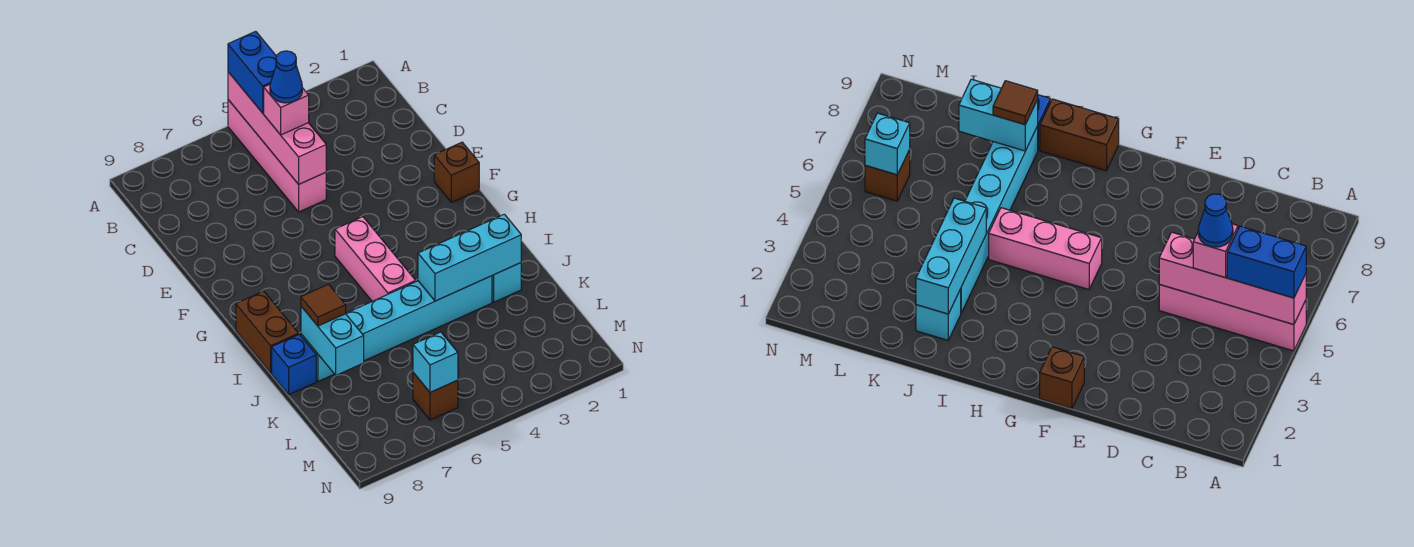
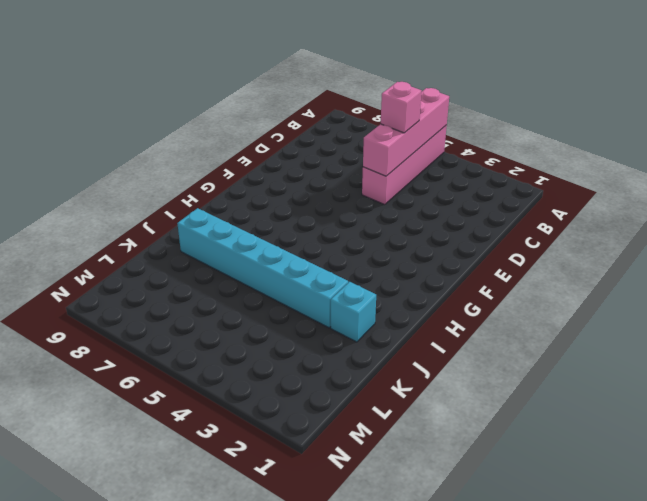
none -> brown 1x1 brick [434,142,479,203]
none -> pink 1x3 brick [335,217,416,301]
none -> brown 1x2 brick [236,291,299,373]

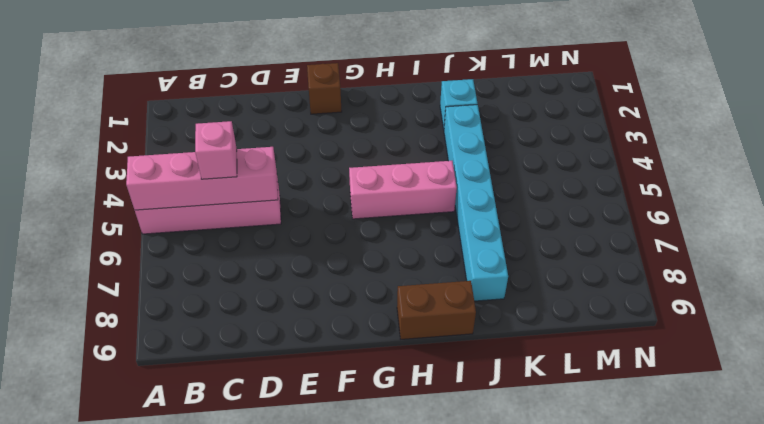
none -> blue 1x1 brick [272,334,316,394]
none -> brown 1x1 brick [413,373,458,420]
none -> cyan 1x3 brick [418,214,521,301]

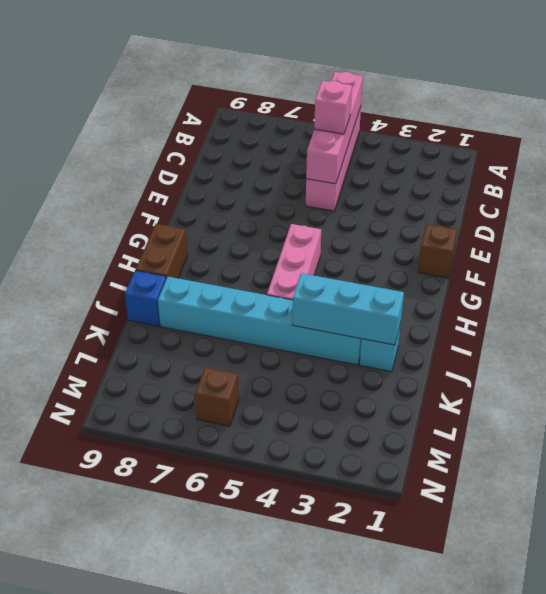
none -> cyan 1x2 brick [301,306,364,375]
none -> cyan 1x1 brick [413,332,458,392]
none -> blue 1x2 brick [228,31,277,113]

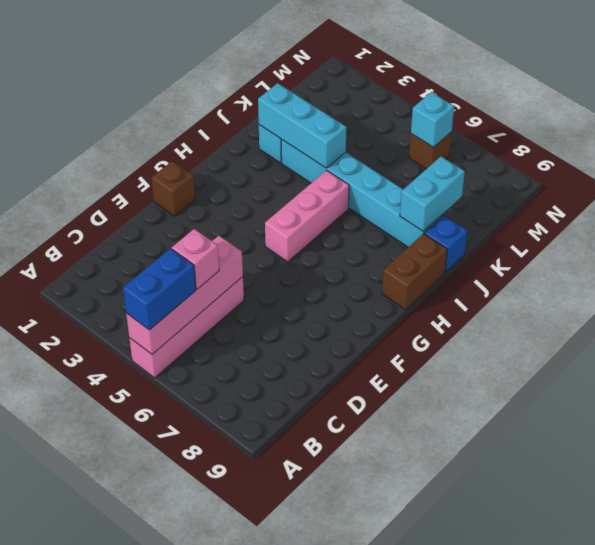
none -> brown 1x1 tile [301,284,346,326]
none -> blue 1x1 cone [270,51,302,103]

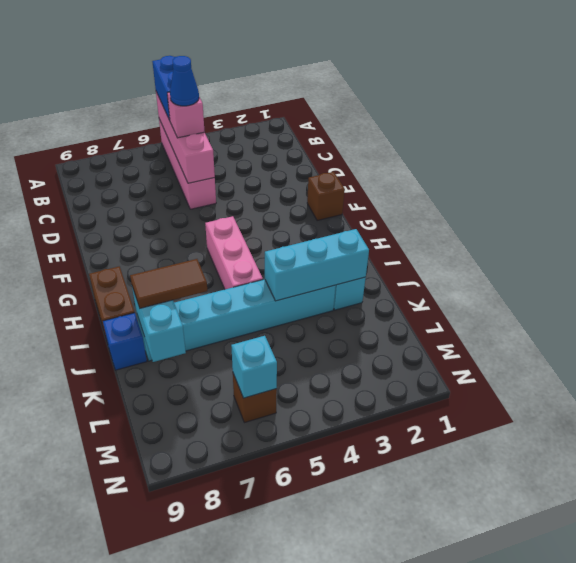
brown 1x2 tile [130,259,207,308] -> brown 1x1 tile [301,284,346,326]

